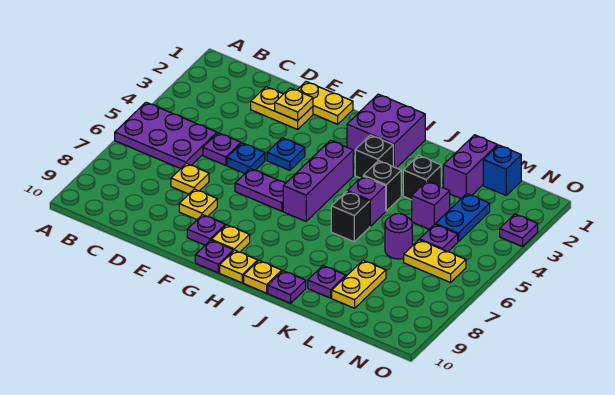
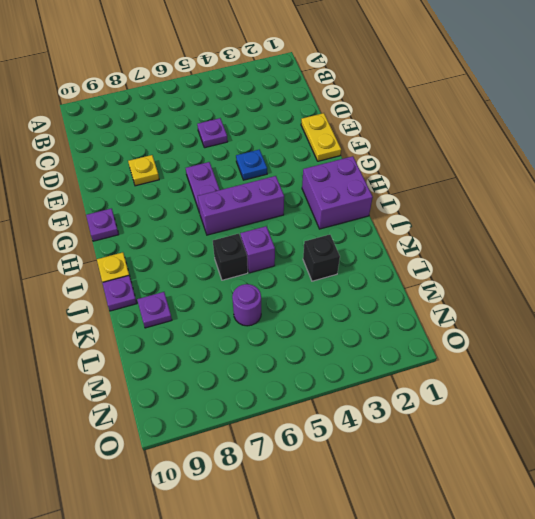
none -> purple 2x3 plate [115,102,217,169]
none -> yellow 1x2 plate [251,87,313,129]
none -> yellow 1x1 plate [171,164,209,194]
none -> blue 1x1 plate [227,143,265,173]

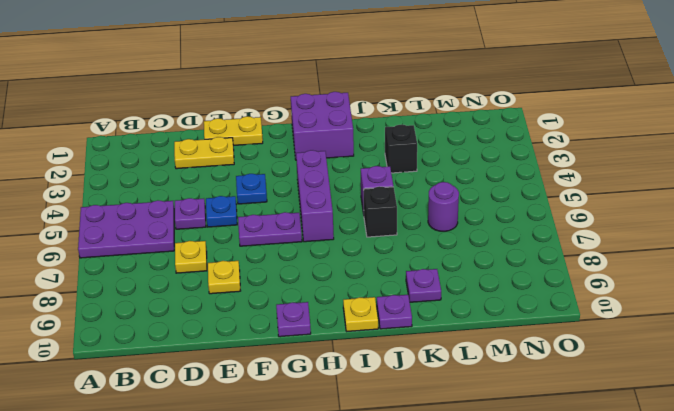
none -> purple 1x1 plate [187,215,225,245]
none -> yellow 1x1 plate [211,225,250,252]
none -> yellow 1x1 plate [220,250,258,283]
none -> black 1x1 brick [355,135,393,178]

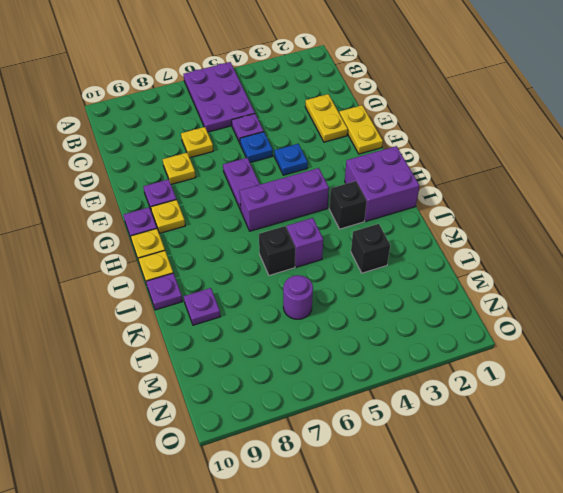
none -> black 1x1 brick [363,161,401,211]
none -> purple 1x2 brick [443,135,497,199]
none -> purple 1x1 brick [412,181,450,229]
none -> yellow 1x2 plate [332,260,386,308]

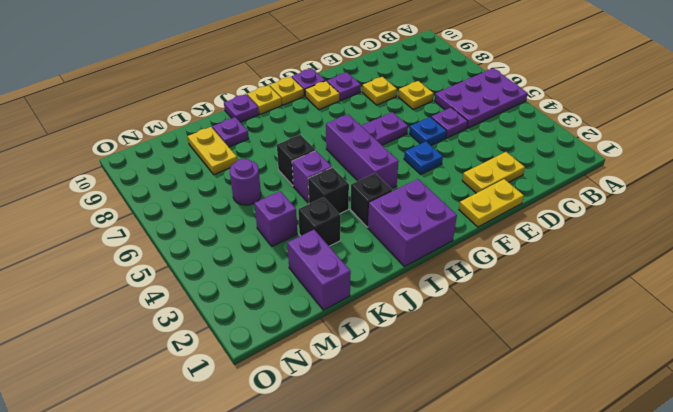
none -> blue 1x1 brick [483,145,521,195]
none -> blue 1x2 plate [436,194,490,242]
none -> purple 1x1 plate [420,224,458,252]
none -> yellow 1x2 plate [404,240,466,282]

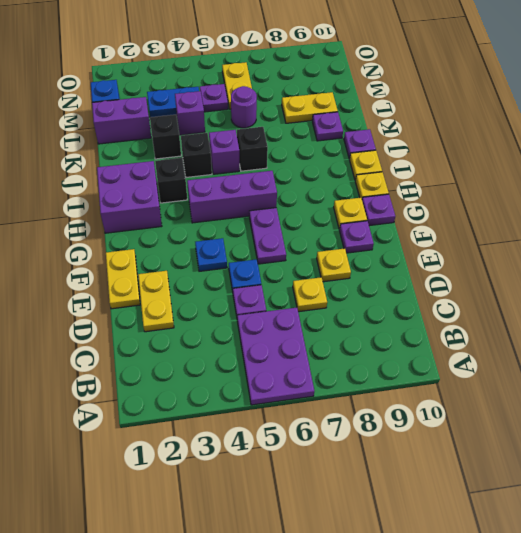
none -> purple 1x1 plate [500,214,538,247]
none -> yellow 1x1 plate [275,88,313,121]

